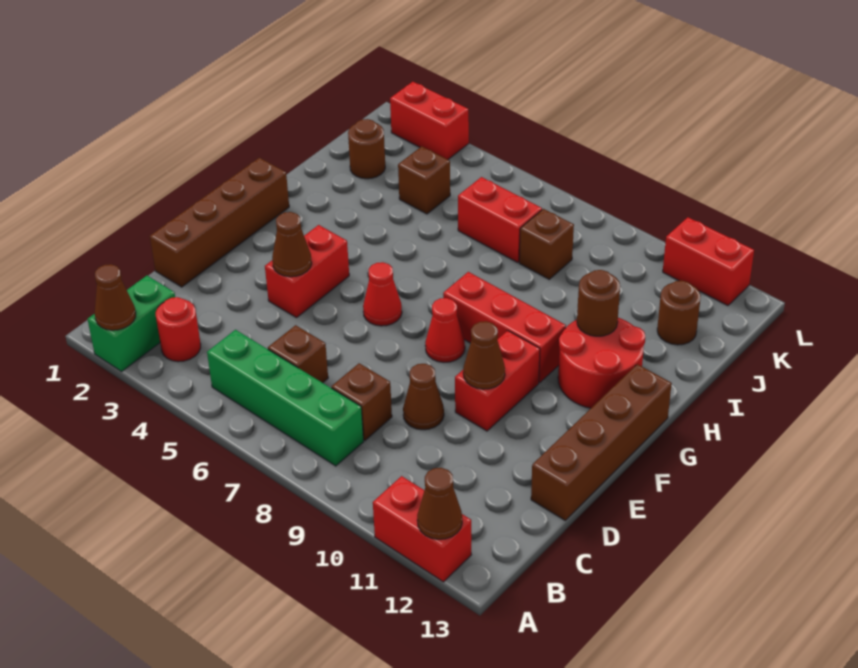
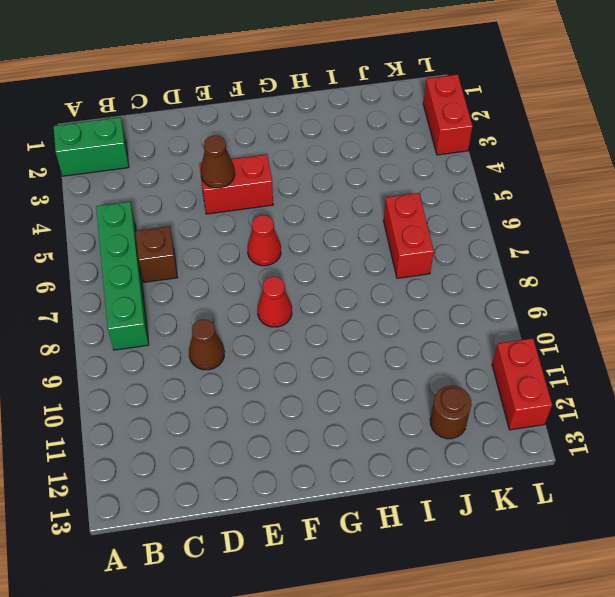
none -> red 1x2 brick [373,476,471,582]
none -> red 1x1 round brick [156,297,201,362]
none -> brown 1x1 brick [331,363,392,441]

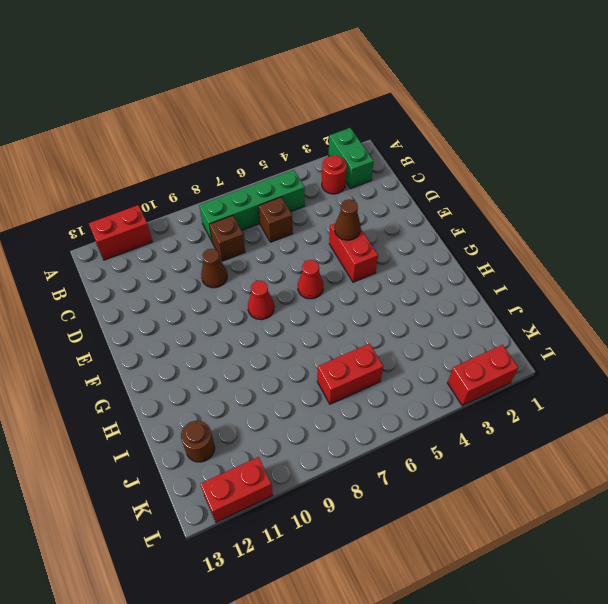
none -> brown 1x4 brick [150,158,289,287]
none -> brown 1x4 brick [531,364,672,520]
none -> red 1x2 brick [455,331,540,431]

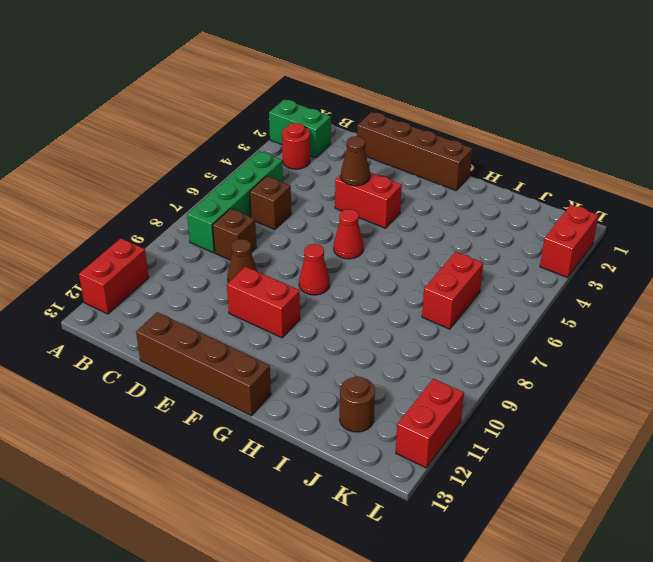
none -> red 1x3 brick [443,272,566,383]
none -> red 2x2 round brick [558,318,645,408]
none -> brown 1x1 round brick [348,119,385,179]

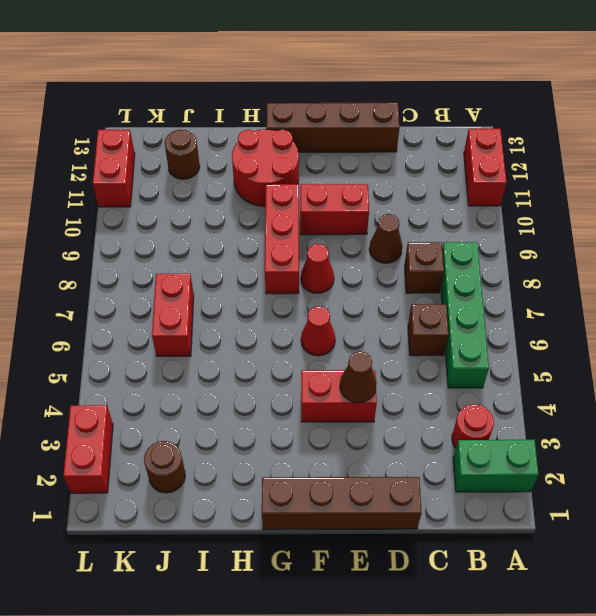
none -> brown 1x1 brick [398,146,450,214]
none -> brown 1x1 brick [519,209,574,279]
none -> brown 1x1 cone [95,264,136,330]

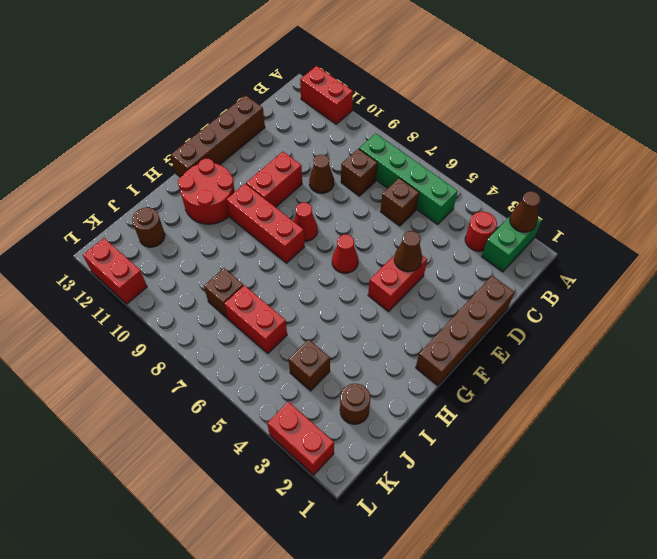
none -> brown 1x1 cone [417,468,462,539]
none -> brown 1x1 cone [463,321,505,389]
none -> brown 1x1 round brick [577,270,620,336]

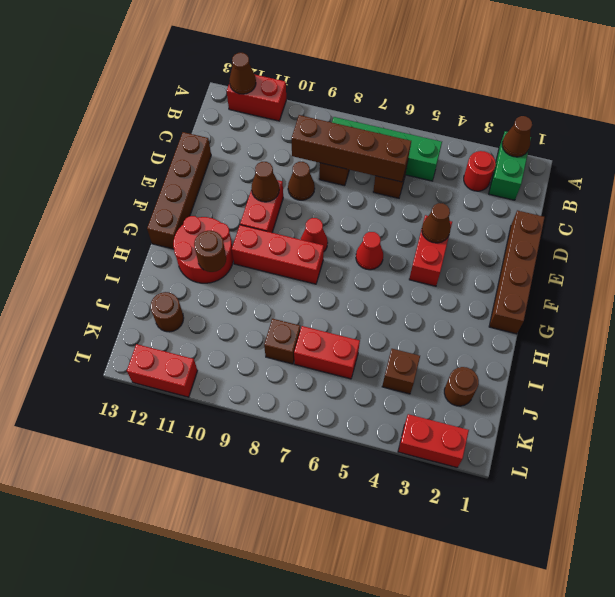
brown 1x4 brick [292,115,411,182] -> none

